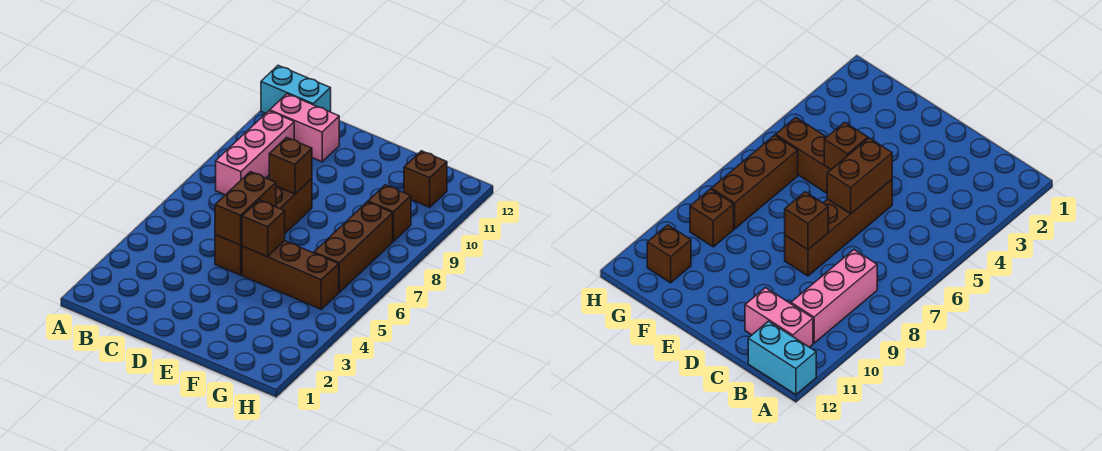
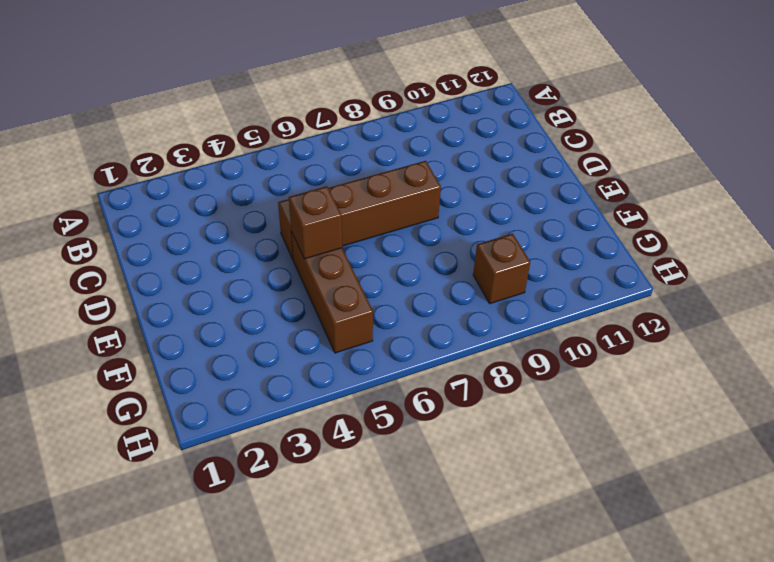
none -> cyan 1x2 brick [261,65,331,113]
none -> pink 1x3 brick [216,111,294,195]

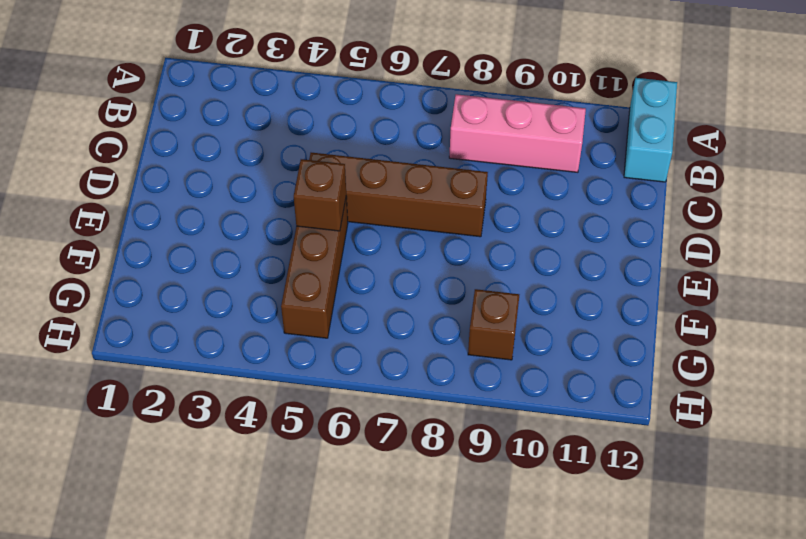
none -> pink 1x2 brick [270,94,339,162]
none -> brown 1x3 brick [314,202,393,292]

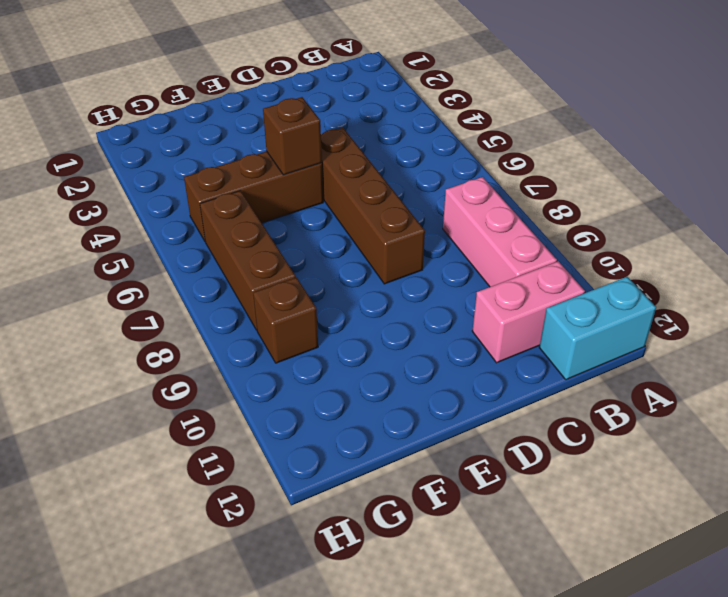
none -> brown 1x1 brick [404,151,447,207]
none -> brown 1x2 brick [215,172,276,245]

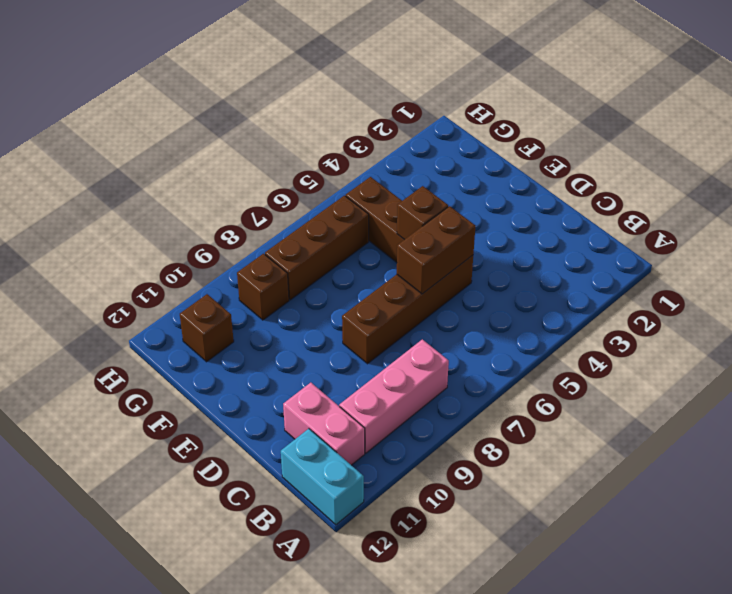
none -> brown 1x1 brick [269,138,312,194]

